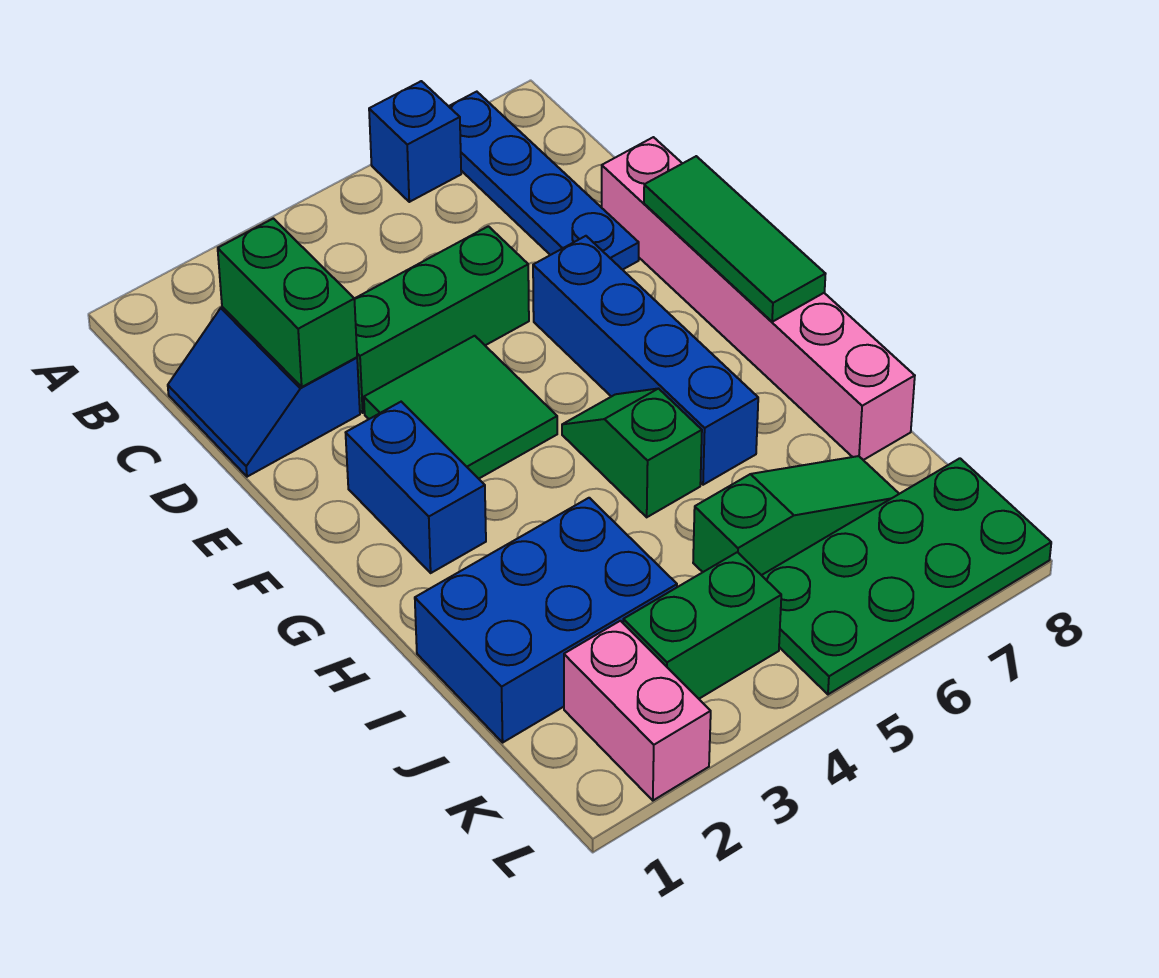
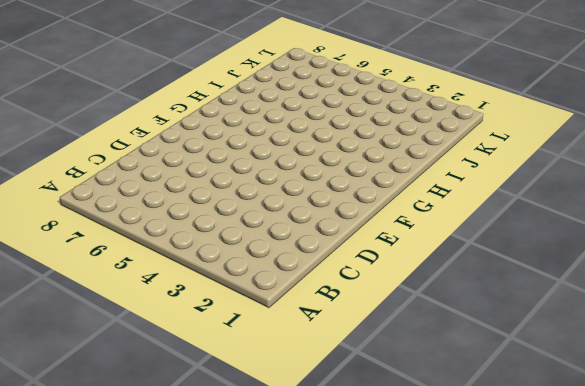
none -> blue 1x1 brick [369,81,461,202]
none -> blue 1x4 plate [449,92,639,270]
none -> blue 2x2 slope [168,307,360,477]

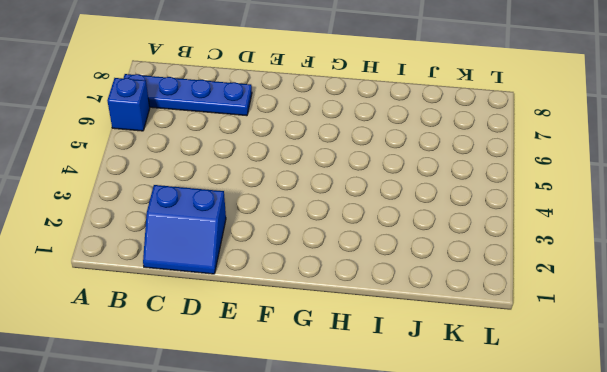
none -> green 1x3 brick [354,226,529,413]
none -> pink 1x6 brick [602,137,915,460]
none -> green 2x2 tile [364,336,557,479]

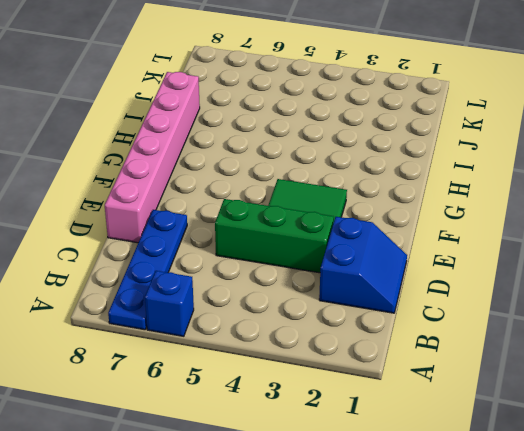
none -> blue 1x4 brick [533,236,758,485]
none -> blue 1x2 brick [346,402,486,573]
none -> green 1x2 slope [562,389,702,517]

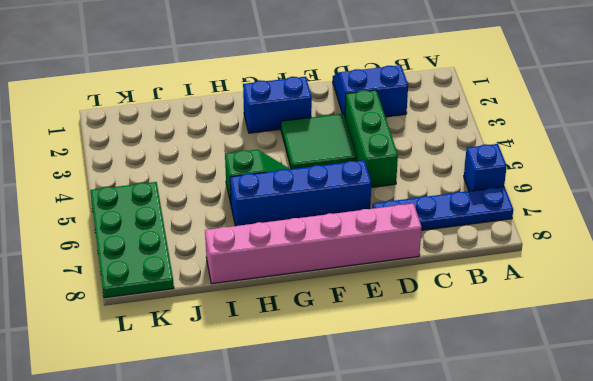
none -> blue 2x3 brick [415,498,677,742]
none -> green 1x3 slope [693,456,899,575]
none -> pink 1x2 brick [564,621,711,800]

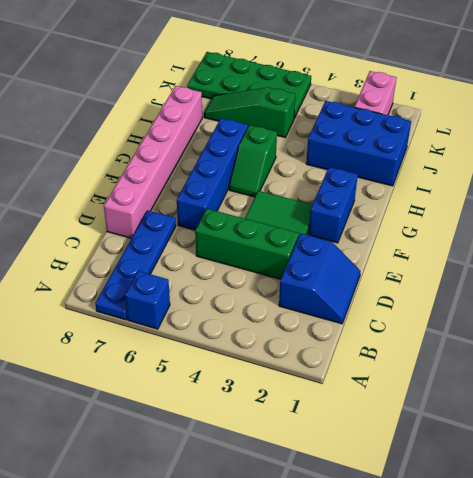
none -> green 1x2 brick [623,552,781,699]
none -> green 1x2 brick [218,219,357,387]
none -> green 1x3 tile [644,156,825,322]

